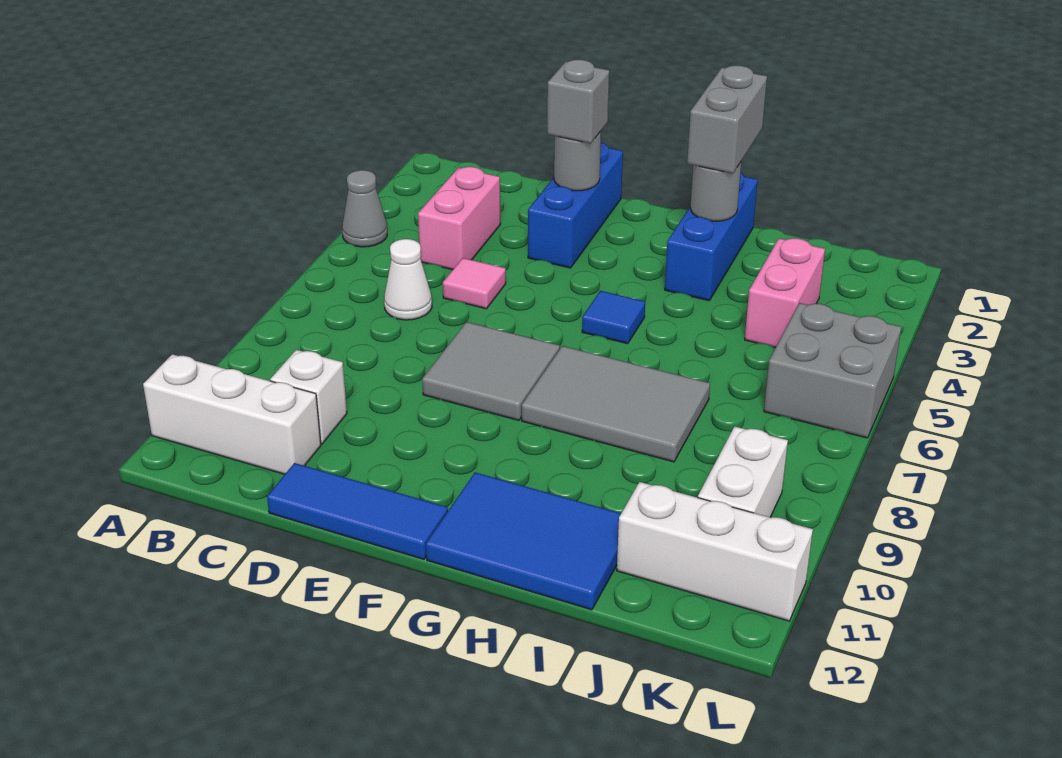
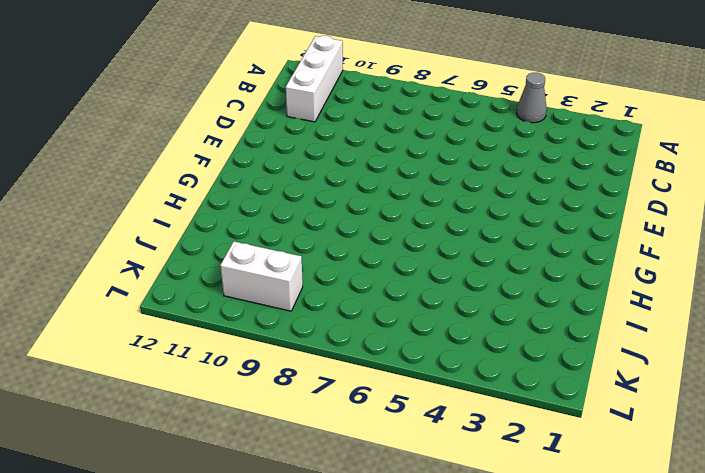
none -> pink 1x2 brick [418,167,500,270]
none -> white 1x1 cone [384,239,432,320]
none -> white 1x1 brick [270,350,347,444]

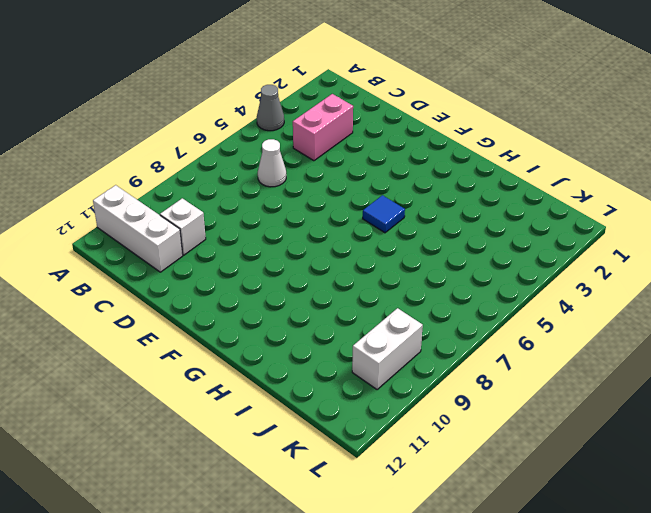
none -> pink 1x1 tile [443,258,506,309]
none -> blue 1x3 tile [267,463,448,560]
none -> blue 1x3 brick [528,142,623,268]

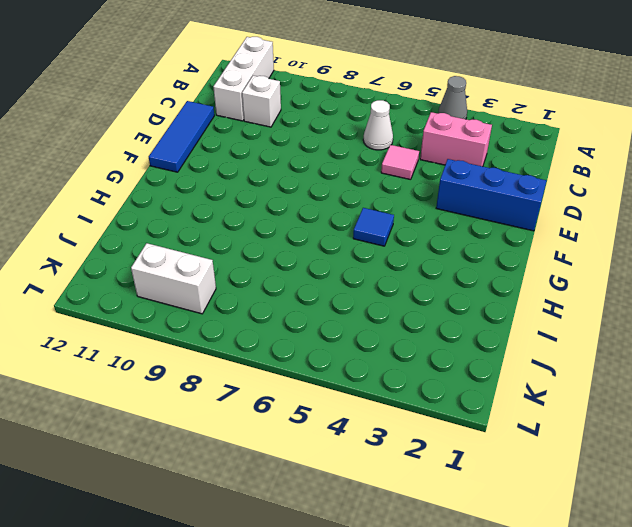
none -> grey 2x2 tile [422,322,560,420]
none -> grey 2x3 tile [522,346,710,462]
none -> blue 2x3 tile [426,472,621,610]

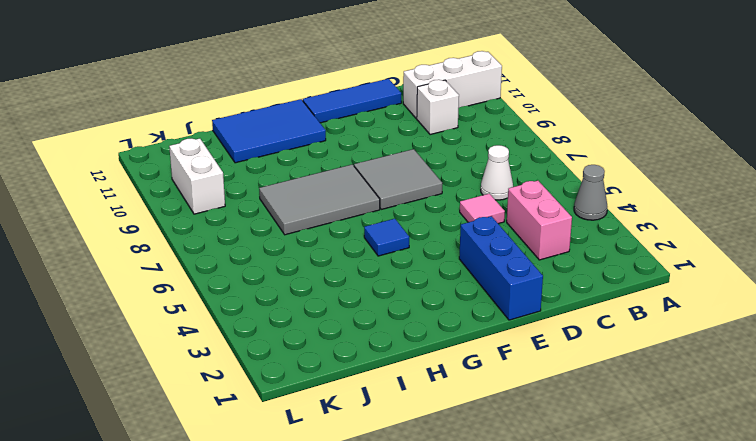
none -> blue 1x3 brick [665,173,758,301]
none -> pink 1x2 brick [745,238,825,348]
none -> white 1x3 brick [617,482,813,621]

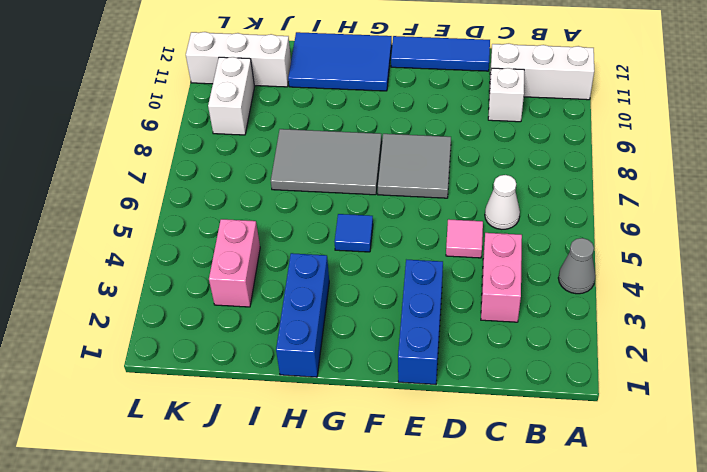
none -> grey 2x2 brick [764,303,901,438]
none -> grey 1x1 round brick [554,131,601,191]
none -> grey 1x1 round brick [690,162,741,221]

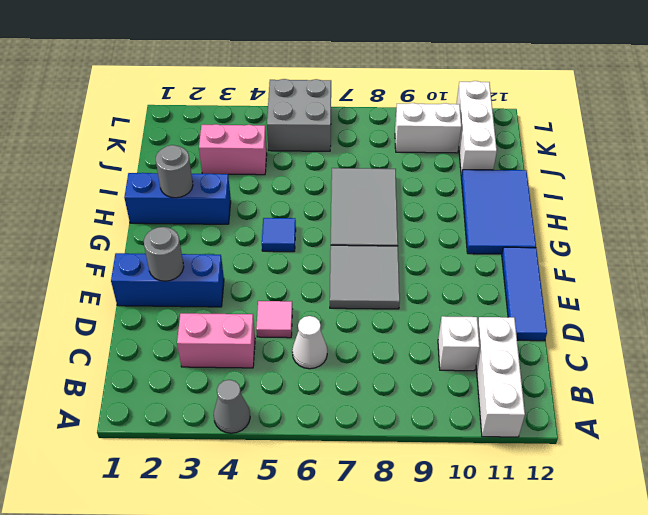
none -> grey 1x1 brick [547,60,609,144]
none -> grey 1x2 brick [687,65,767,174]

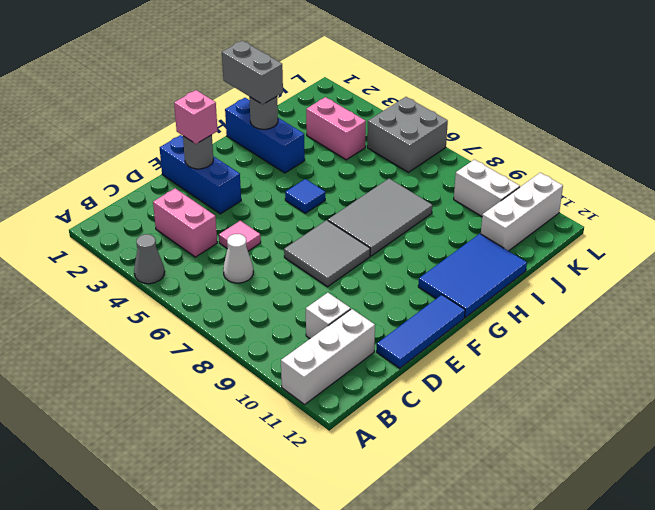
pink 1x1 brick [174,90,218,144] -> grey 1x1 brick [547,60,609,144]

